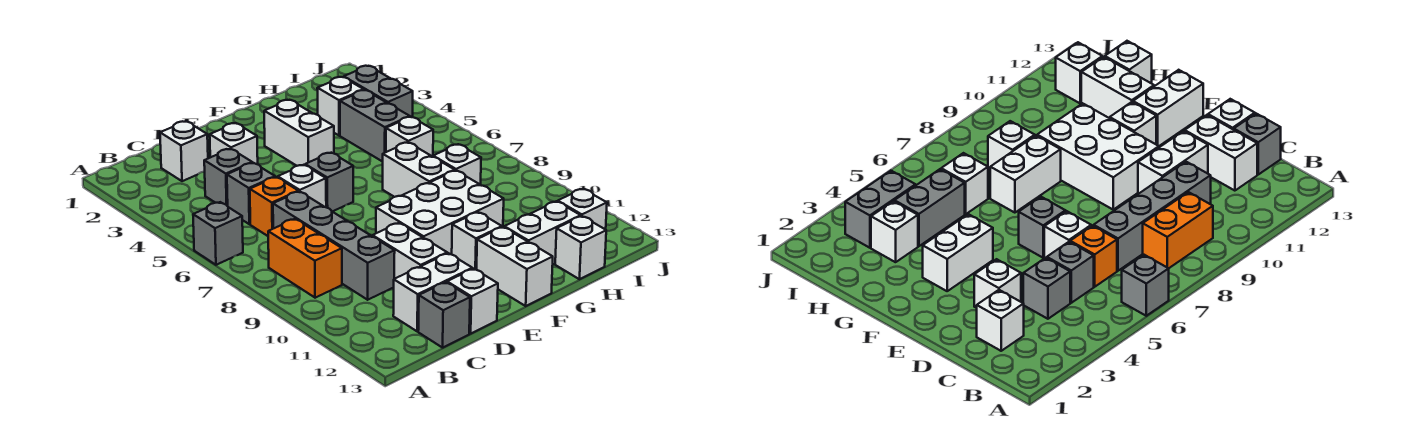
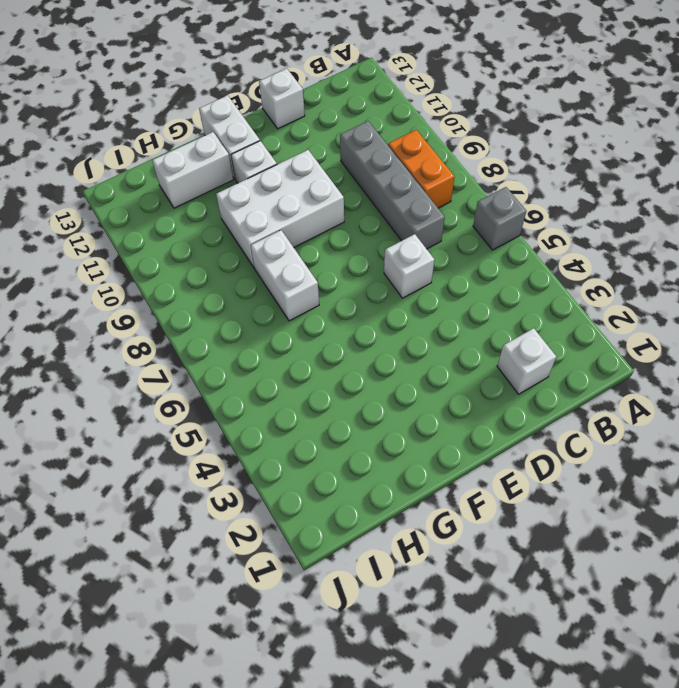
none -> grey 1x1 brick [204,149,252,206]
none -> grey 1x1 brick [227,163,275,224]
none -> orange 1x1 brick [250,177,298,236]

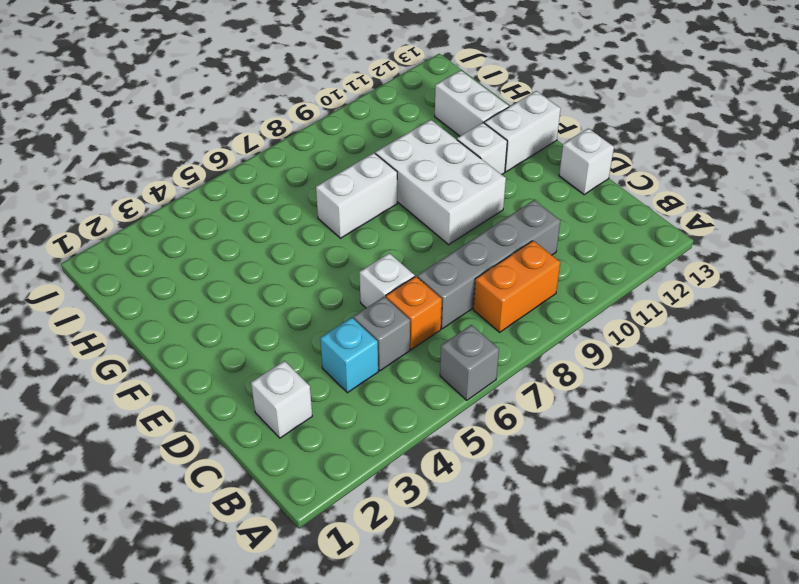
cyan 1x1 brick [320,318,378,393] -> grey 1x1 brick [204,149,252,206]
none -> white 1x2 brick [393,253,472,331]
none -> grey 1x1 brick [418,282,470,348]
none -> white 1x1 brick [210,123,258,164]

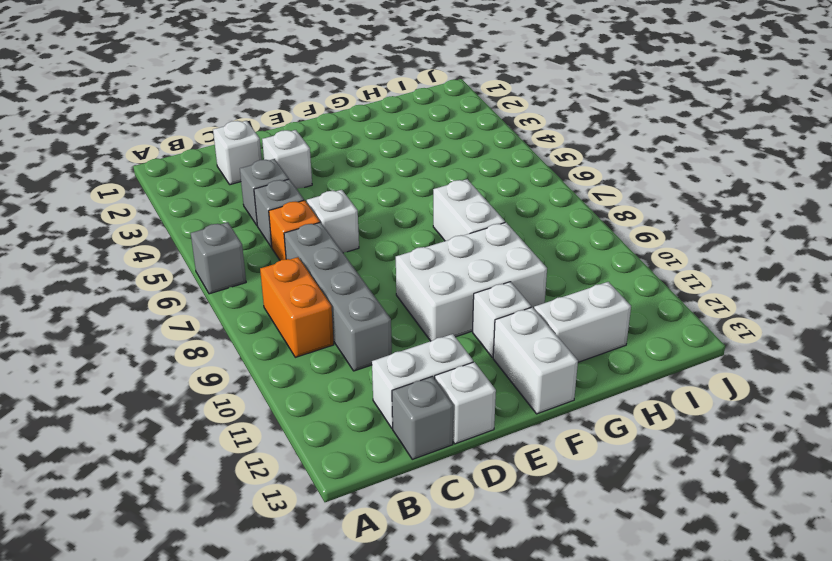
none -> white 1x2 brick [373,223,447,279]
none -> grey 1x1 brick [305,153,353,212]
none -> white 1x2 brick [264,100,334,166]

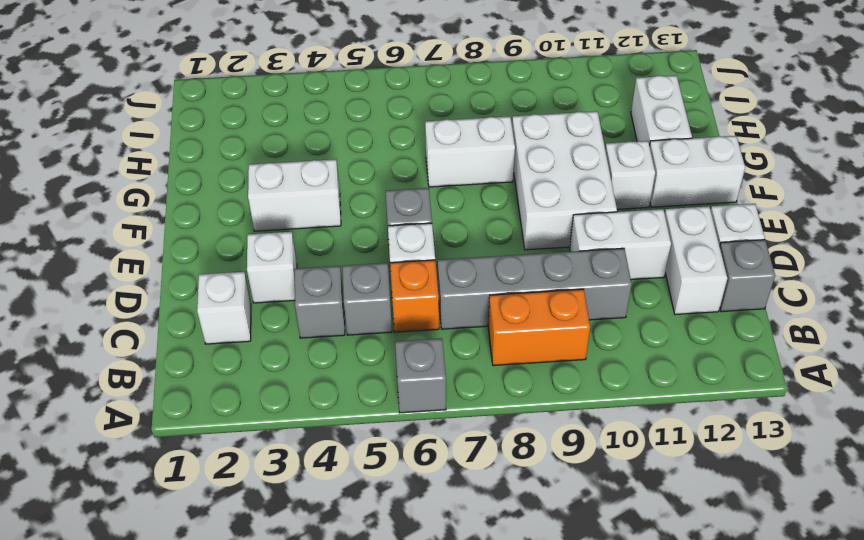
none -> white 1x1 brick [317,77,364,135]
none -> grey 1x2 brick [340,90,410,162]
none -> white 1x1 brick [386,117,433,157]

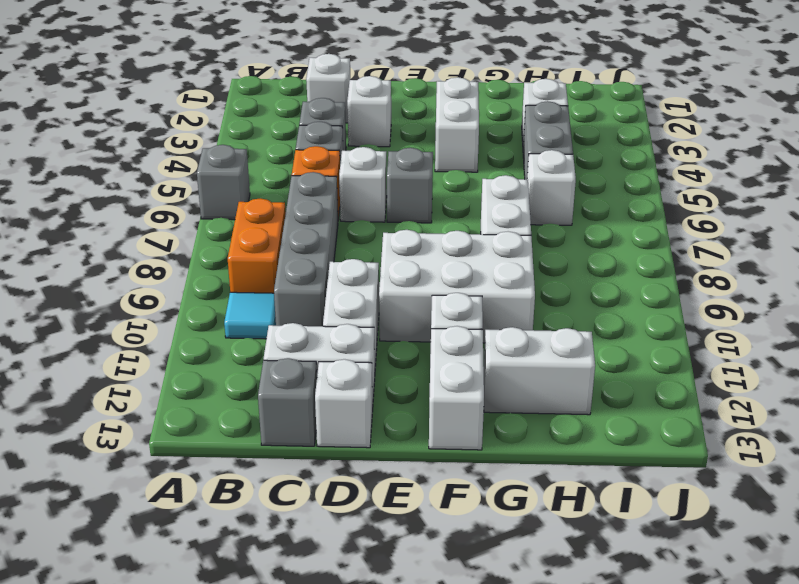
cyan 1x1 tile [224,292,276,339] -> none
none -> white 1x1 brick [433,144,481,185]
none -> white 1x1 brick [555,216,606,279]
none -> grey 1x2 brick [344,66,413,117]

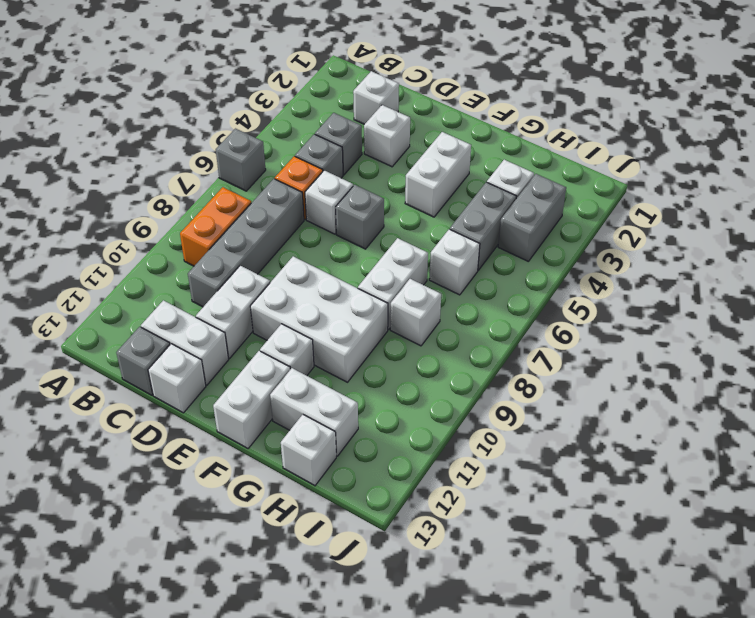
none -> white 1x1 brick [558,189,607,229]

